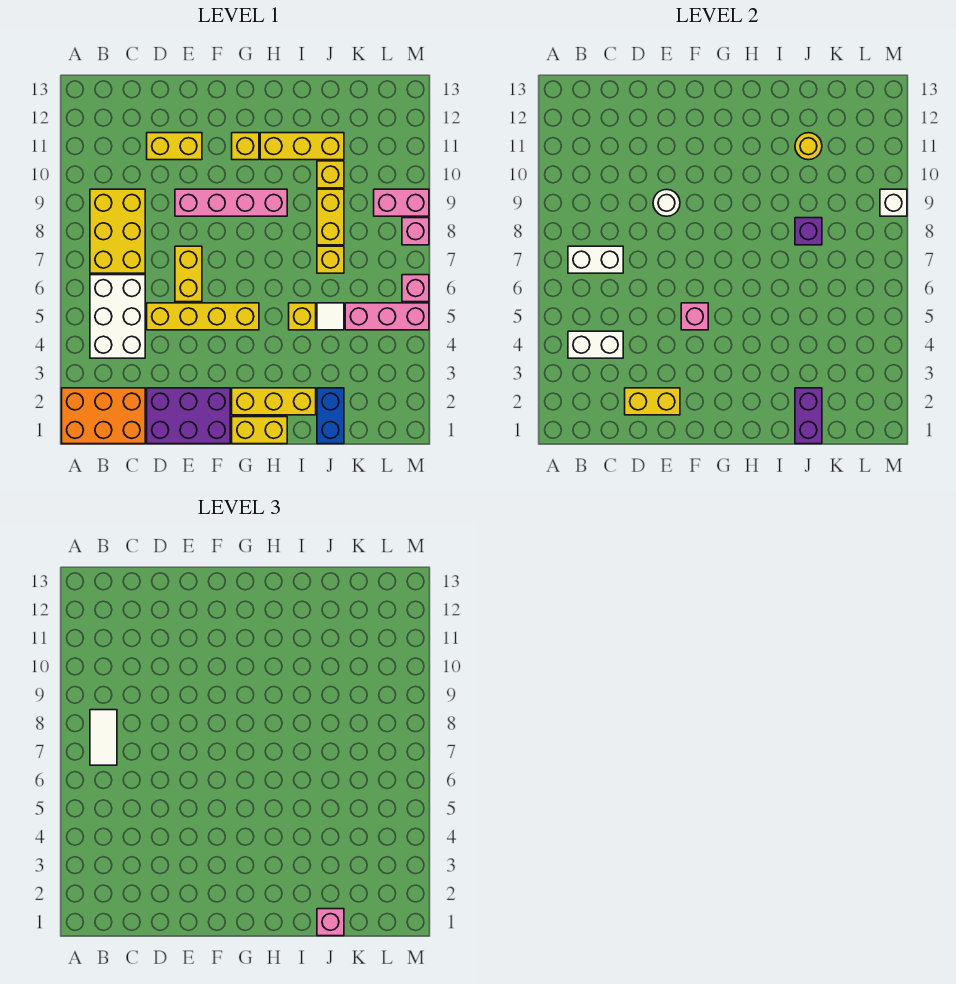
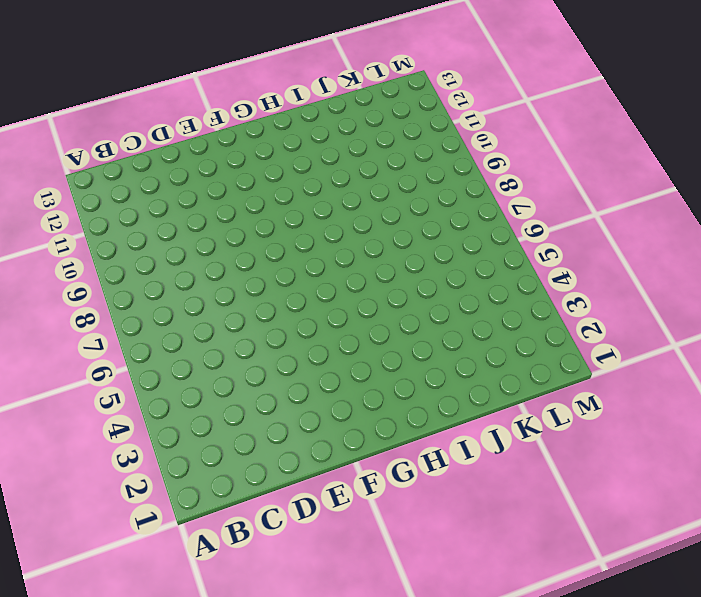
none -> orange 2x3 brick [62,388,145,444]
none -> white 2x3 brick [90,275,145,358]
none -> yellow 2x3 brick [90,189,145,273]
none -> purple 2x3 brick [147,388,230,444]

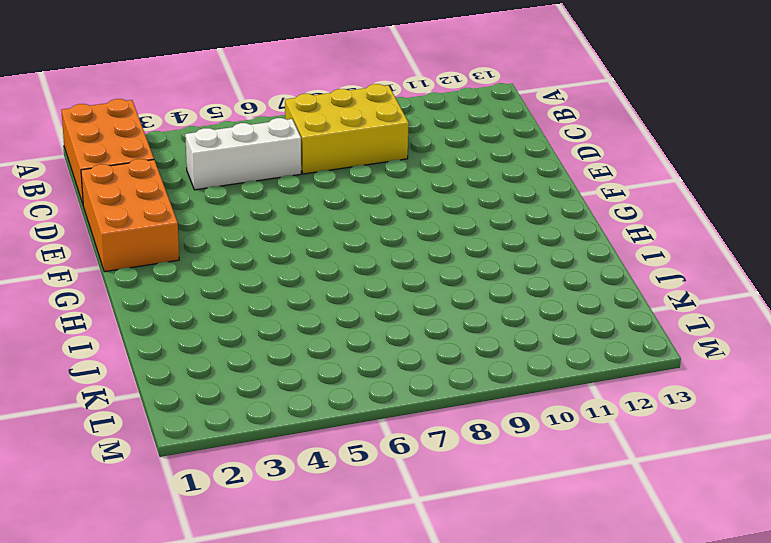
white 1x3 brick [185,118,301,190] -> white 2x3 brick [90,275,145,358]
orange 2x3 brick [81,159,179,272] -> purple 2x3 brick [147,388,230,444]
none -> yellow 1x4 brick [147,303,259,330]
none -> yellow 1x2 brick [147,133,202,160]
none -> yellow 1x2 brick [175,246,202,302]
none -> pink 1x4 brick [175,189,287,216]

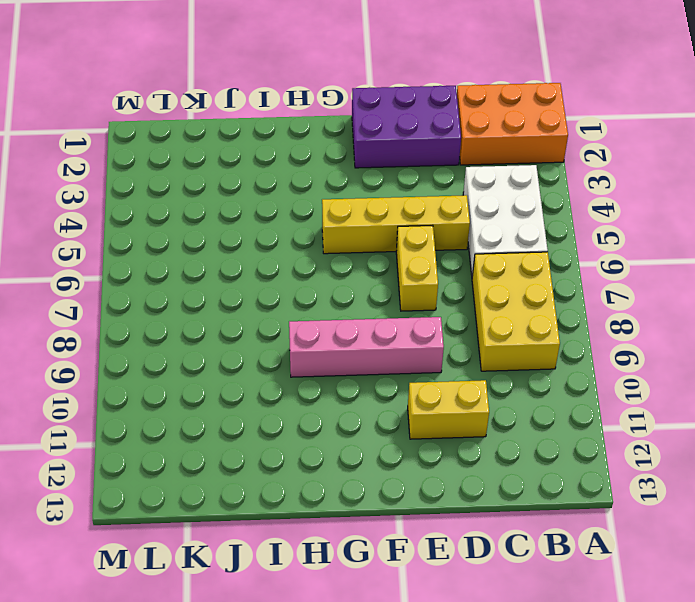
none -> yellow 1x2 brick [232,417,287,444]
none -> yellow 1x3 brick [232,388,316,415]
none -> yellow 1x1 brick [232,133,259,160]
none -> yellow 1x3 brick [260,133,344,160]

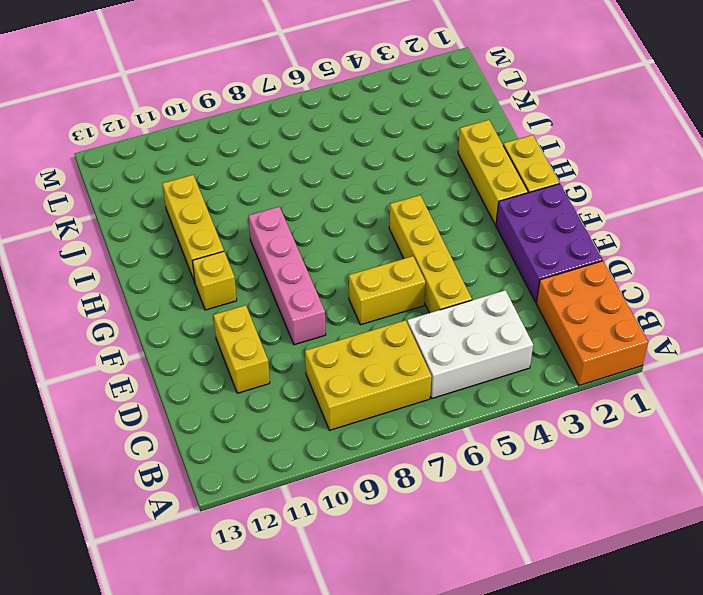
none -> yellow 1x1 brick [289,303,316,330]
none -> blue 1x2 brick [317,388,344,444]
none -> white 1x1 tile [317,303,344,330]
none -> yellow 1x1 brick [317,246,344,273]

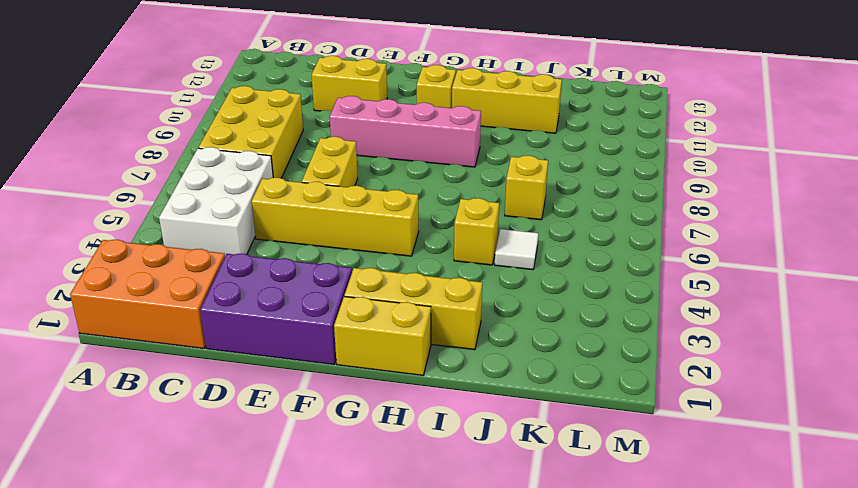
none -> blue 1x2 brick [317,388,344,444]
none -> yellow 1x2 brick [317,189,344,245]
none -> yellow 1x1 brick [317,161,344,188]
none -> pink 1x3 brick [345,303,429,330]

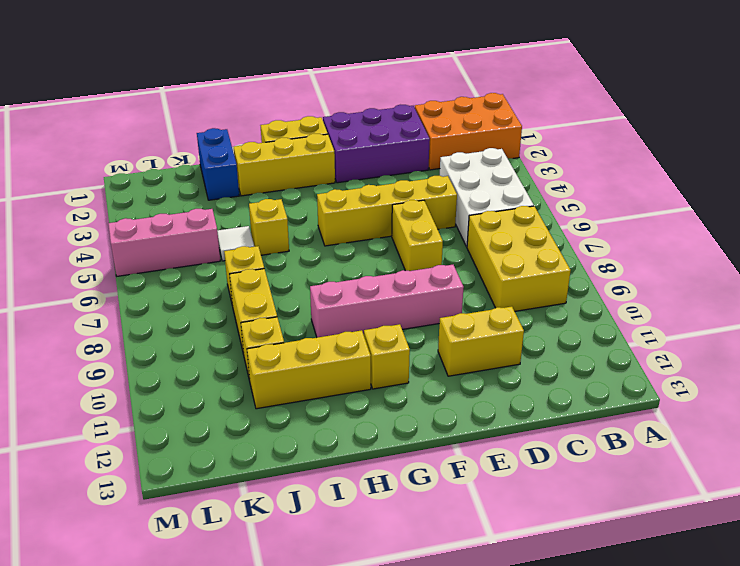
none -> pink 1x2 brick [374,189,429,216]
none -> pink 1x1 brick [402,275,429,302]
none -> pink 1x1 brick [402,218,429,245]
none -> white 1x2 brick [568,331,623,358]

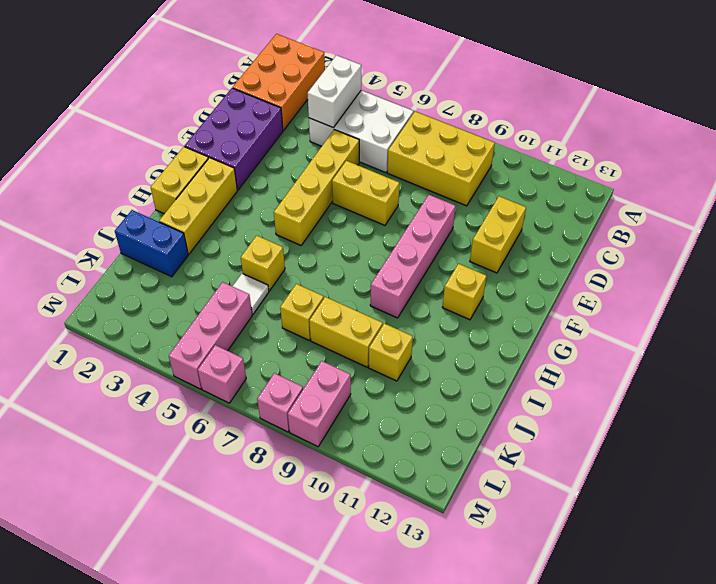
none -> yellow 1x3 brick [260,133,344,160]
none -> white 1x2 brick [568,246,623,273]
none -> yellow 1x2 brick [625,388,680,415]
none -> white 1x1 round brick [653,189,680,216]

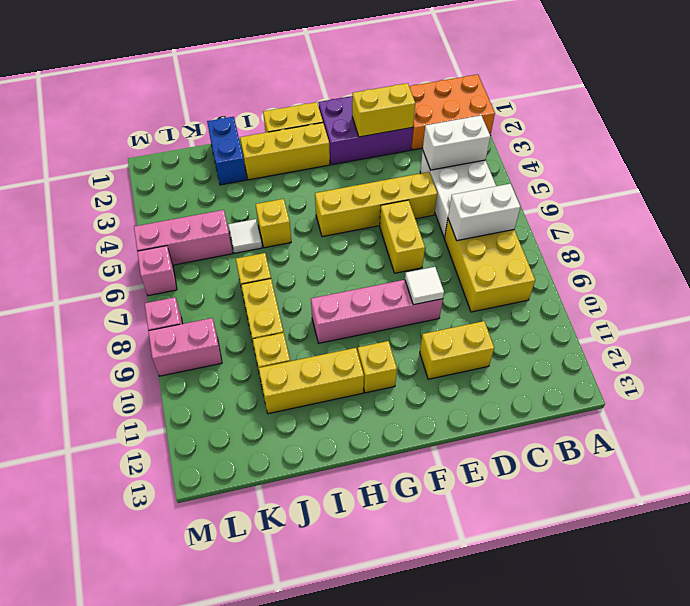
white 1x1 tile [405,267,444,305] -> white 1x1 round brick [653,189,680,216]
none -> pink 1x1 brick [681,303,708,330]
none -> purple 1x2 brick [795,388,822,444]
none -> purple 1x1 brick [795,218,822,245]
none -> yellow 1x1 round brick [795,133,822,160]

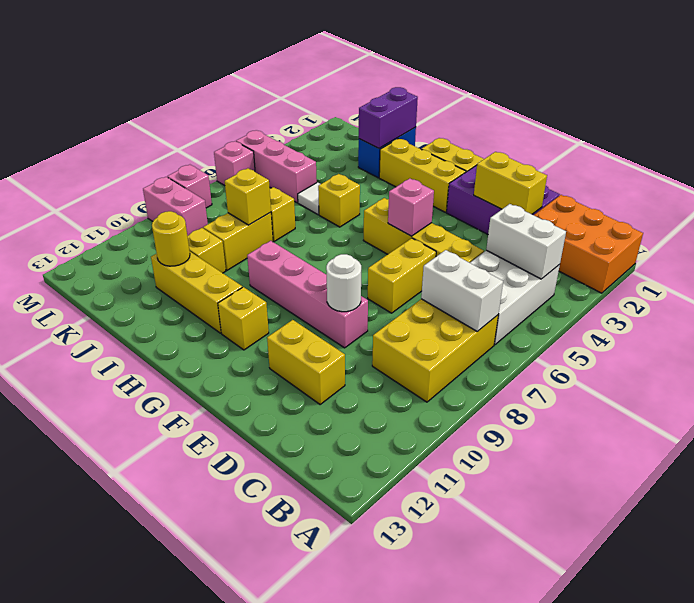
yellow 1x1 brick [225,168,271,225] -> purple 1x1 brick [795,218,822,245]
none -> white 1x1 brick [880,189,907,216]
none -> white 1x2 tile [90,710,117,765]
none -> pink 1x1 brick [317,909,344,936]

